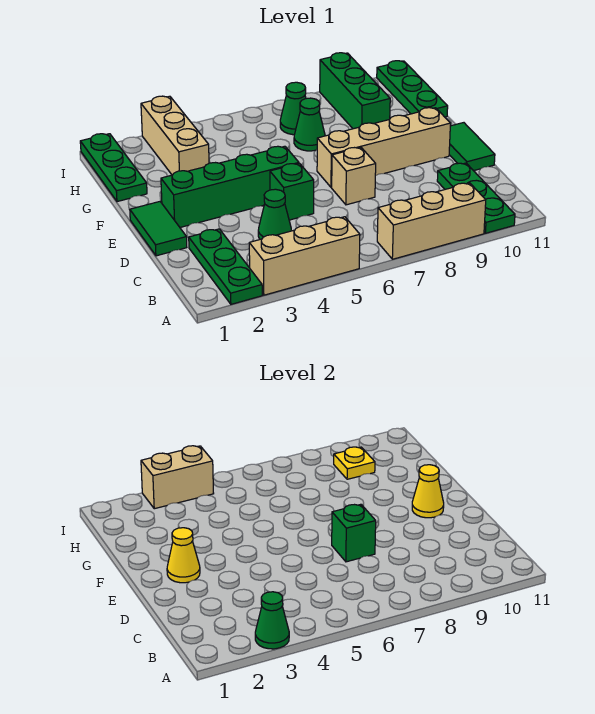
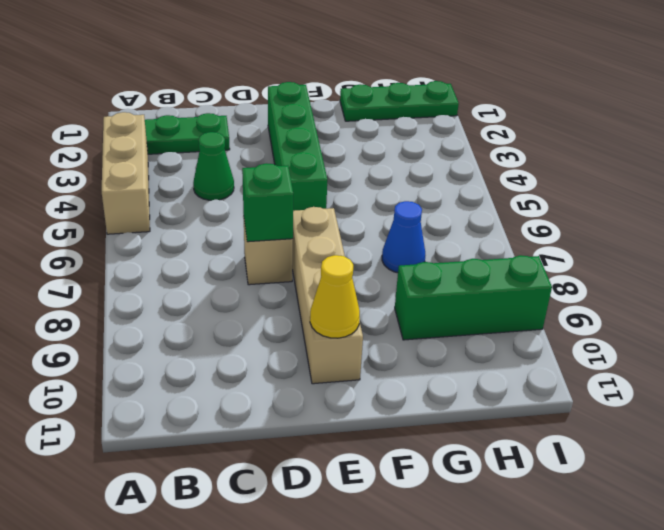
blue 1x1 cone [382,201,425,273] -> green 1x1 cone [294,98,325,151]
none -> tan 1x3 brick [377,183,486,259]
none -> green 1x3 plate [437,163,515,233]
none -> green 1x2 tile [130,202,187,256]

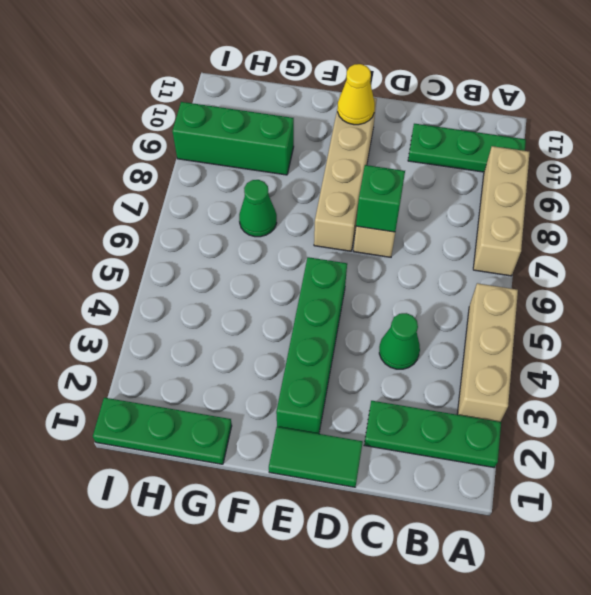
none -> green 1x1 brick [270,163,314,220]
none -> green 1x2 tile [449,123,495,171]
none -> tan 1x3 brick [141,96,209,175]

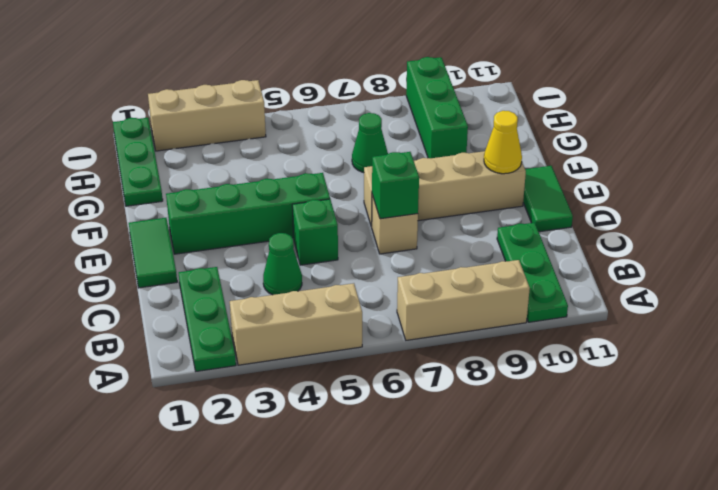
tan 1x3 brick [148,80,266,151] -> tan 1x3 brick turned to [141,96,209,175]
none -> green 1x3 plate [377,61,448,117]
none -> green 1x1 cone [280,82,306,135]
none -> green 1x1 cone [255,592,289,649]

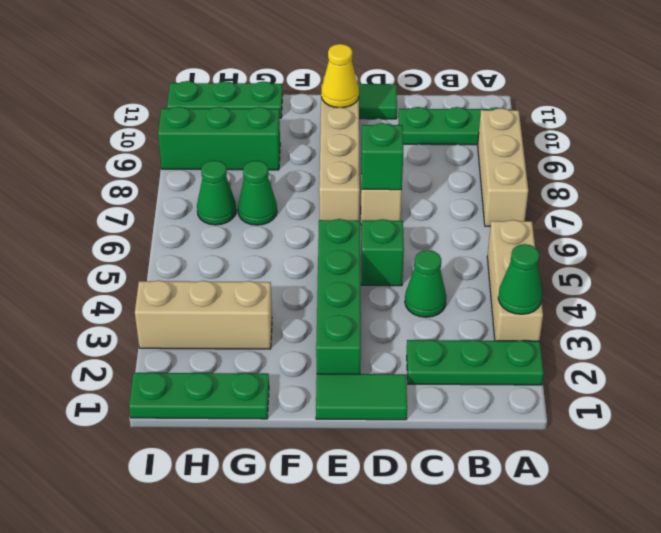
none -> yellow 1x1 cone [167,528,200,583]
none -> yellow 1x1 plate [334,447,375,479]
none -> tan 1x2 brick [141,446,214,509]

